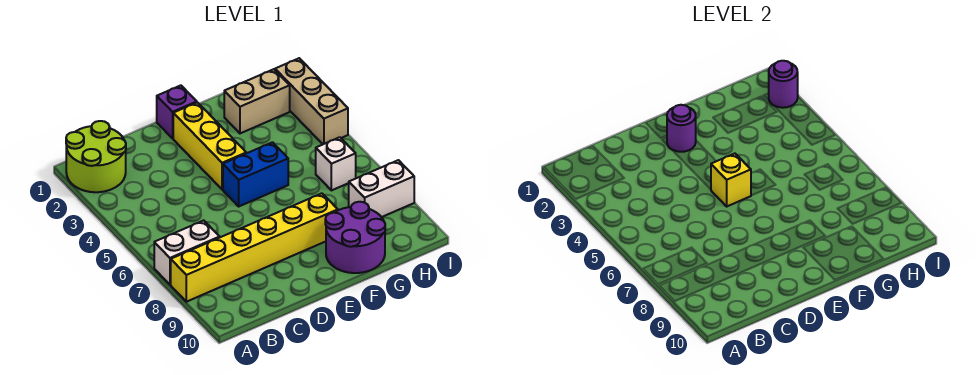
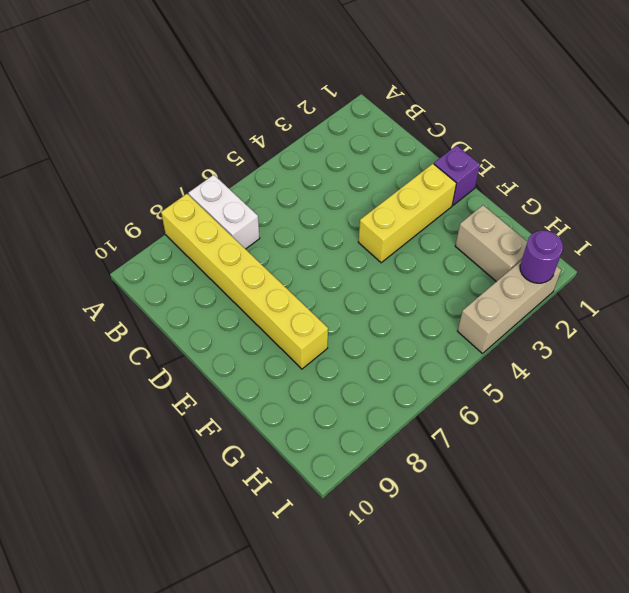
none -> lime 2x2 round brick [66,121,126,192]
none -> blue 1x2 brick [223,142,288,206]
none -> purple 2x2 round brick [325,202,385,273]

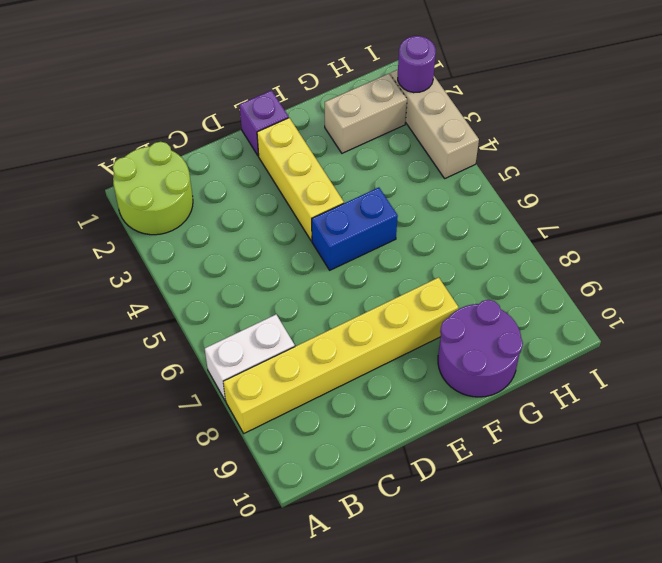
none -> white 1x1 brick [316,137,356,190]
none -> white 1x2 brick [349,160,414,217]
none -> purple 1x1 round brick [667,105,696,152]

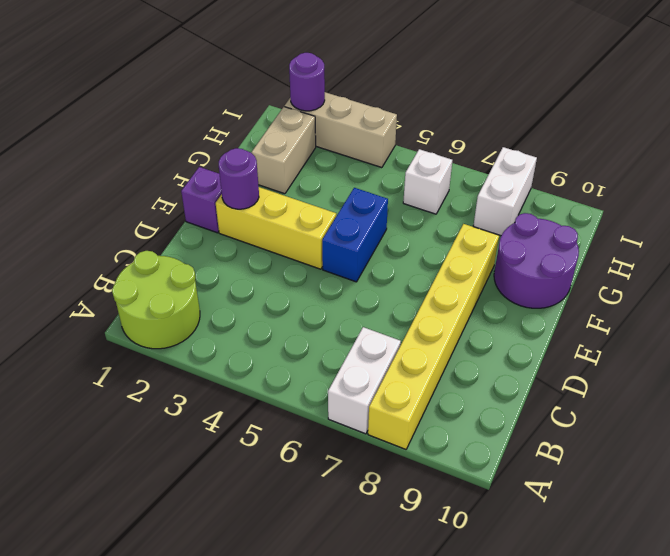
none -> yellow 1x1 brick [711,154,751,206]

